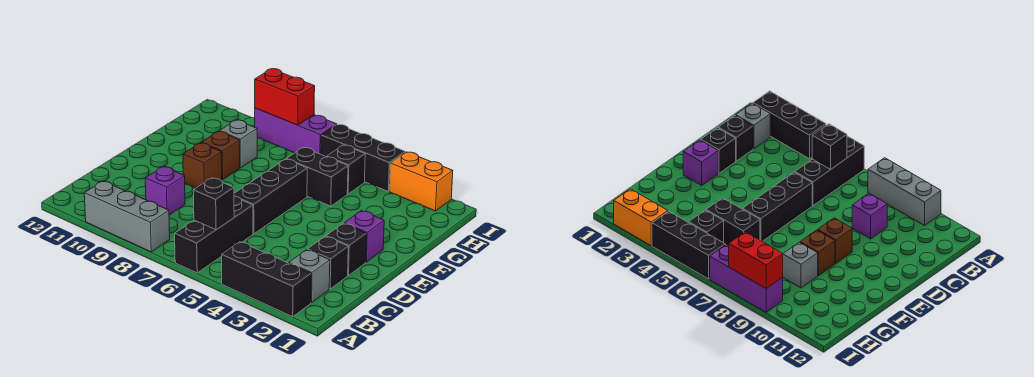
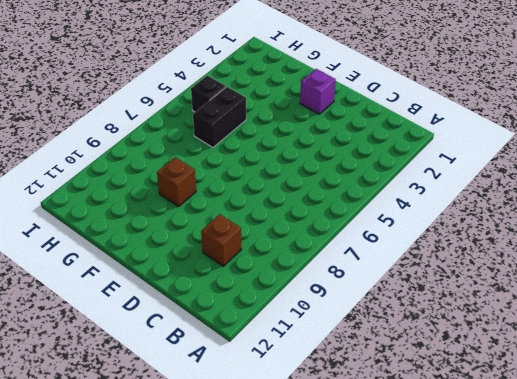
brown 1x1 brick [201,214,241,266] -> brown 1x1 brick moved to [183,143,222,188]
none -> black 1x3 brick [222,242,311,317]
none -> black 1x3 brick [175,196,253,273]
none -> grey 1x3 brick [84,181,170,252]

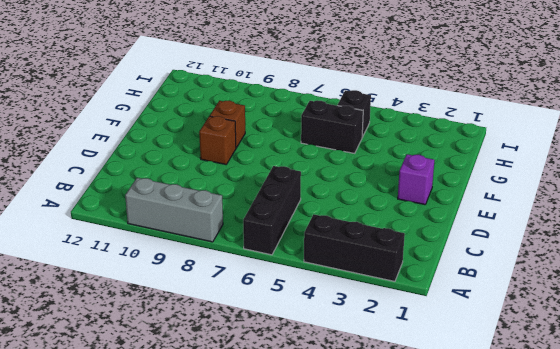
none -> grey 1x1 brick [289,250,330,303]
none -> black 1x1 brick [308,236,348,289]
none -> purple 1x1 brick [145,166,185,215]

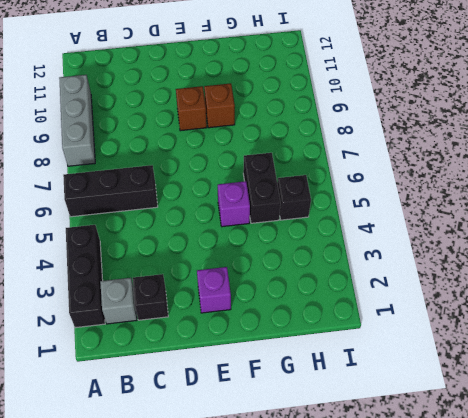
purple 1x1 brick [218,181,250,227] -> purple 1x1 brick moved to [145,166,185,215]
none -> black 1x1 brick [326,223,366,275]
none -> black 1x3 brick [234,159,307,234]
none -> grey 1x1 brick [219,120,257,168]

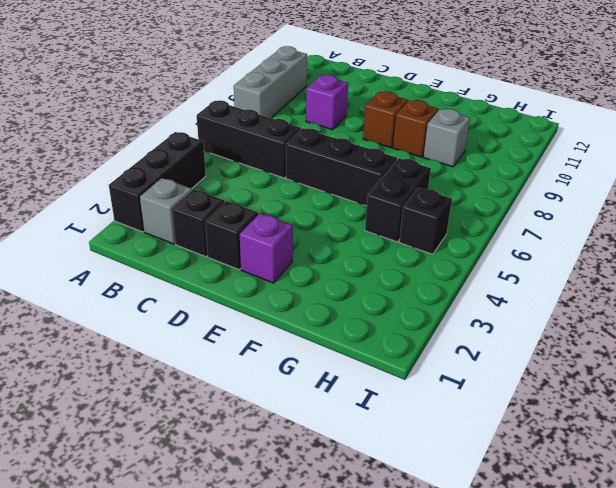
none -> orange 1x2 brick [390,152,453,211]
none -> black 1x3 brick [321,124,405,191]
none -> purple 1x3 brick [255,108,337,154]

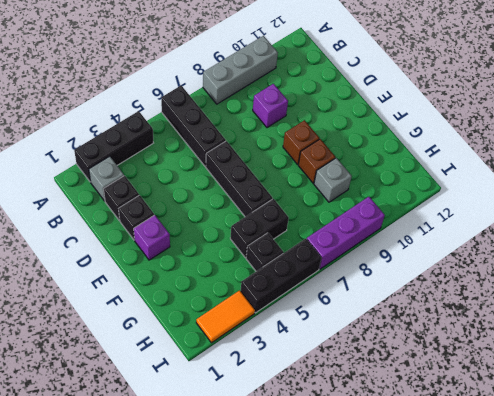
orange 1x2 tile [196,291,255,343] -> orange 1x2 brick [390,152,453,211]
none -> black 1x1 brick [193,178,234,230]
none -> red 1x2 brick [255,69,315,125]

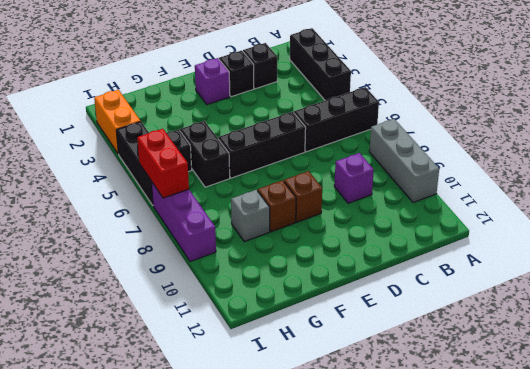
red 1x2 brick [137,129,189,198] -> red 1x2 brick moved to [255,69,315,125]
none -> grey 1x1 brick [289,250,330,303]
none -> black 1x1 brick [193,178,234,230]

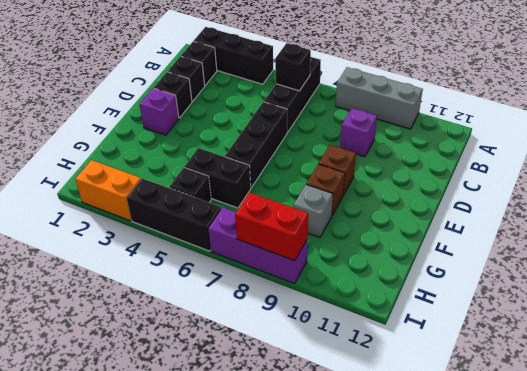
black 1x1 brick [181,41,217,86] -> grey 1x1 brick [289,250,330,303]

